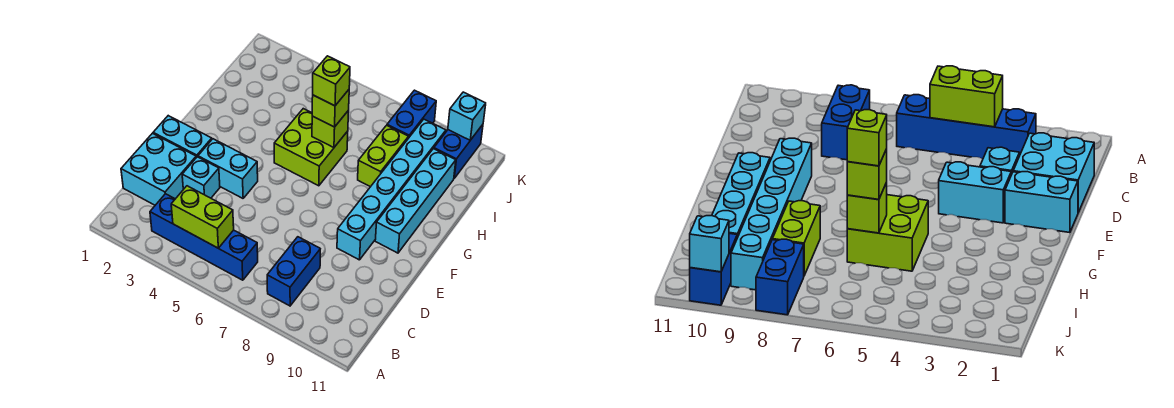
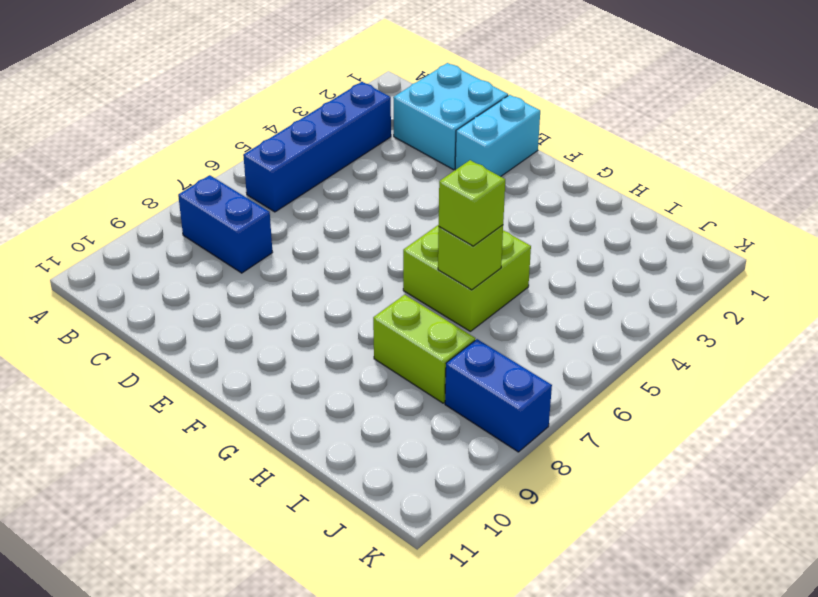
none -> cyan 1x1 brick [182,157,220,198]
none -> cyan 1x2 brick [198,139,258,198]
none -> cyan 1x6 brick [337,119,446,260]

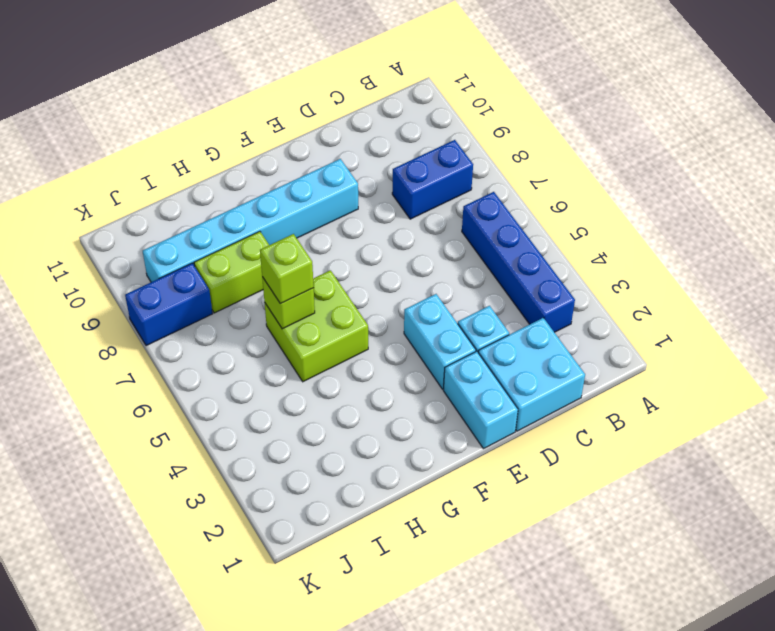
none -> cyan 1x4 brick [375,149,456,253]
none -> blue 1x2 brick [434,125,483,178]
none -> lime 1x2 brick [171,186,234,248]

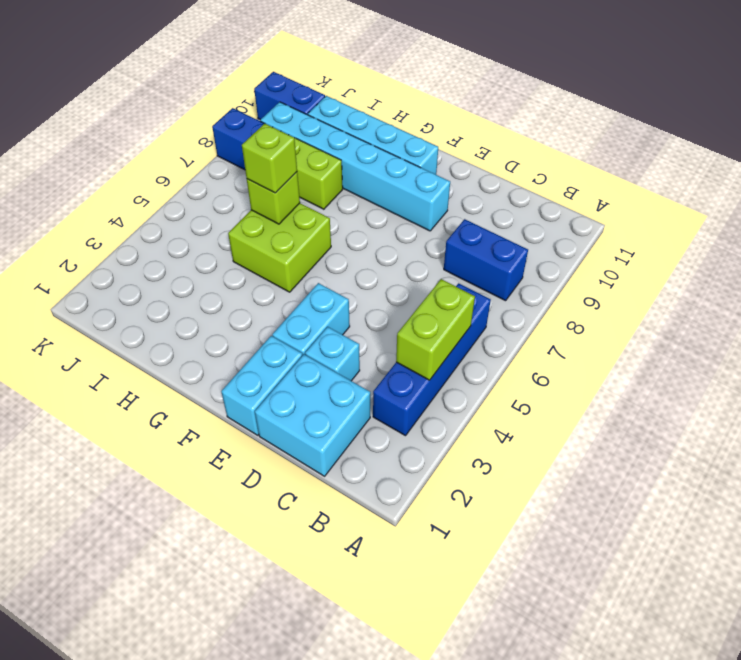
none -> cyan 1x1 brick [448,92,486,140]
none -> lime 1x1 brick [313,56,350,106]

